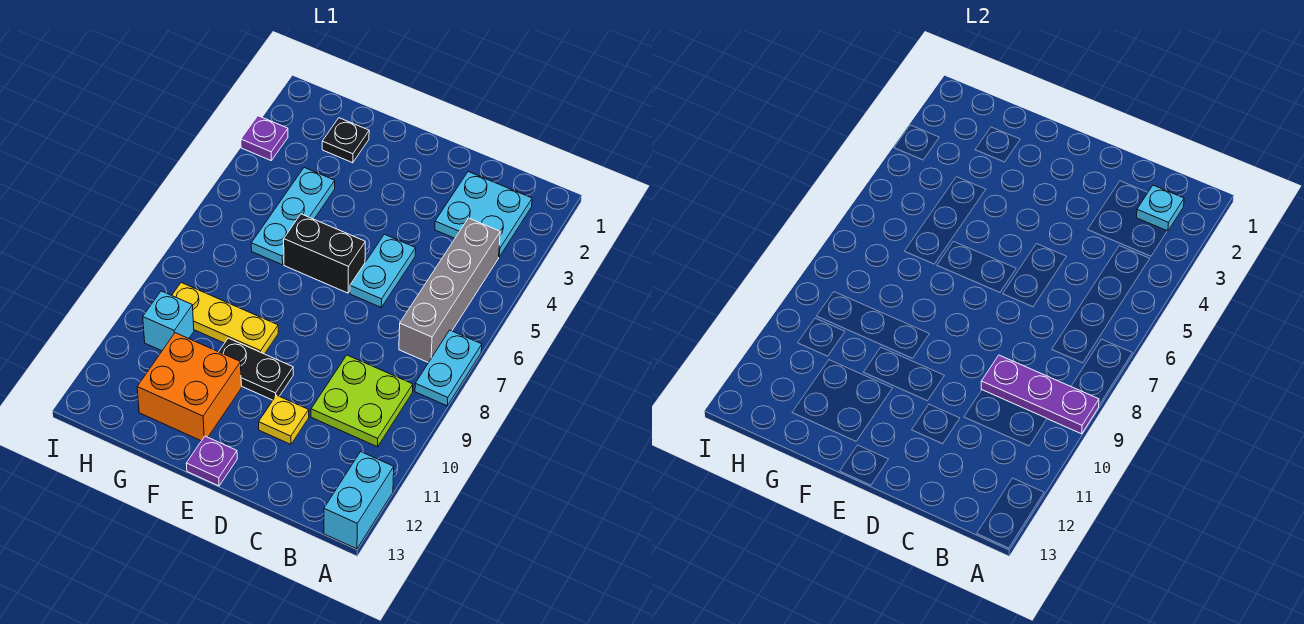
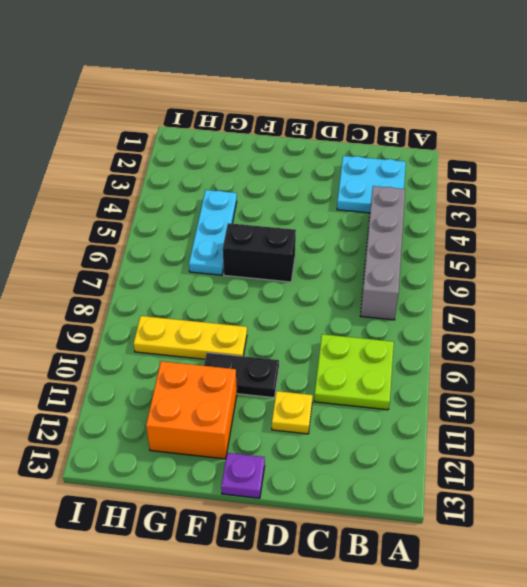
none -> cyan 1x2 plate [415,330,482,406]
none -> cyan 1x2 brick [324,452,394,549]
none -> cyan 1x2 plate [350,234,416,307]

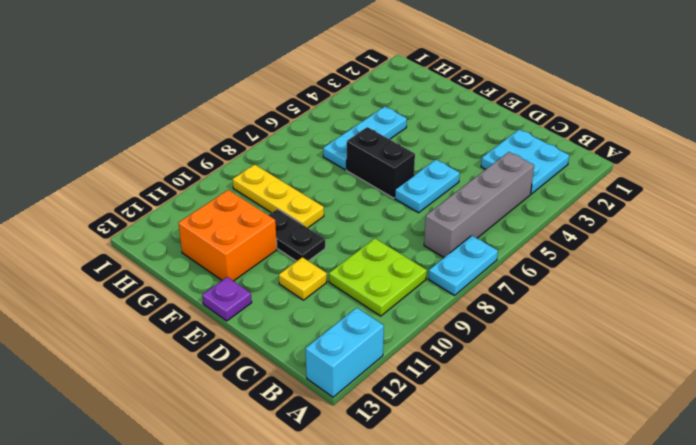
none -> black 1x1 plate [322,118,369,163]
none -> cyan 1x1 brick [143,291,194,351]
none -> purple 1x1 plate [241,116,288,160]

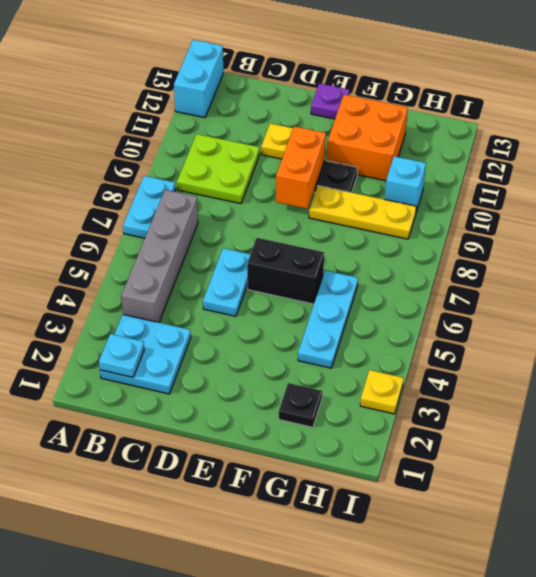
orange 1x2 brick [276,126,326,209] -> none
yellow 1x1 plate [360,370,404,414] -> purple 1x1 plate [241,116,288,160]
none -> purple 1x3 plate [981,355,1099,434]

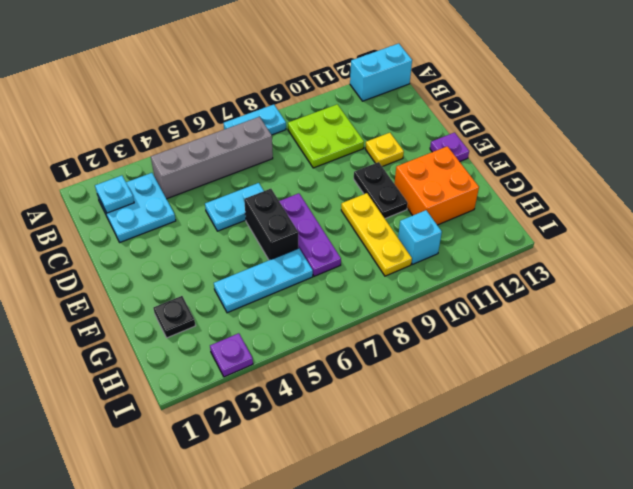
purple 1x3 plate [279,193,341,276] -> purple 1x3 plate moved to [981,355,1099,434]

